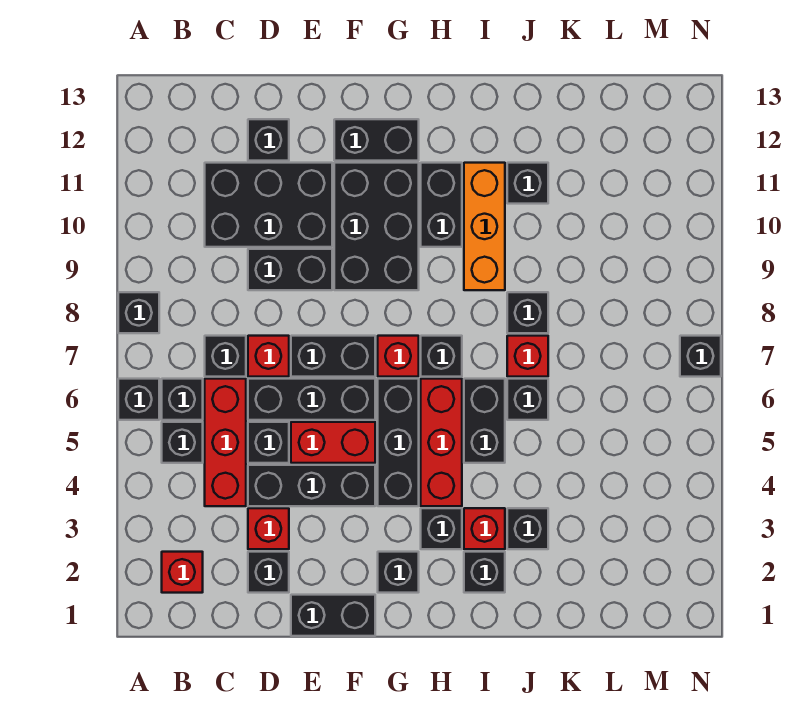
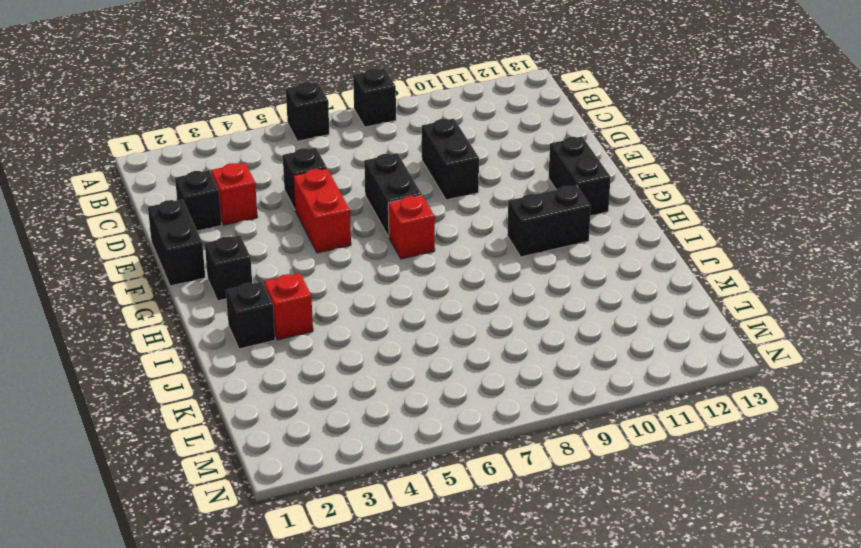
none -> red 1x1 brick [162,552,203,593]
none -> black 1x1 brick [162,422,203,463]
none -> black 1x1 brick [162,379,203,420]
none -> red 1x3 brick [205,379,246,506]

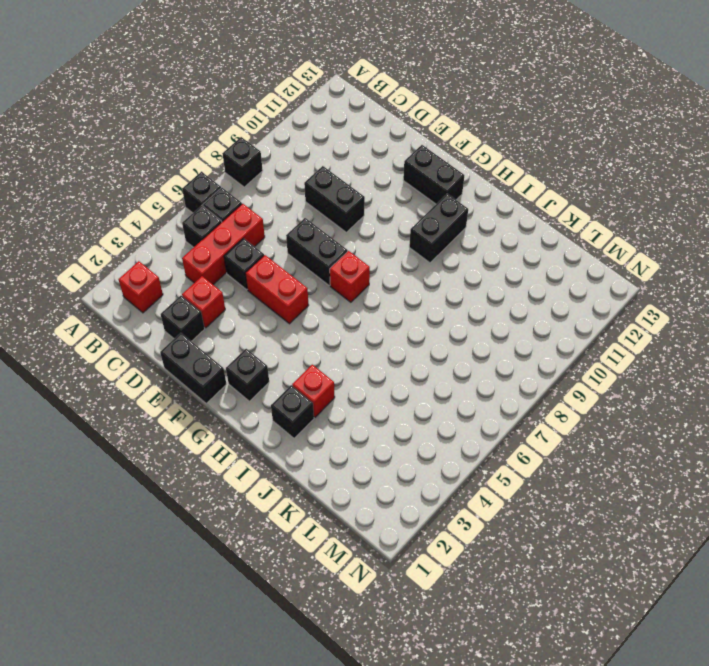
none -> black 1x1 brick [205,336,246,377]
none -> black 2x3 brick [205,163,332,247]
none -> black 1x3 brick [248,465,375,506]
none -> black 1x3 brick [248,379,375,420]

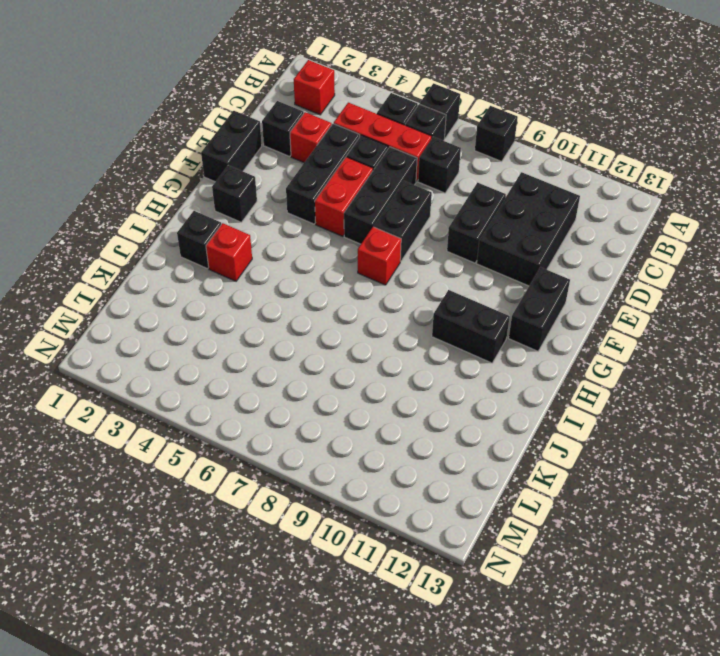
none -> red 1x1 brick [248,336,289,377]
none -> black 1x1 brick [248,119,289,161]
none -> black 2x3 brick [334,163,419,290]
none -> black 1x3 brick [378,379,419,506]

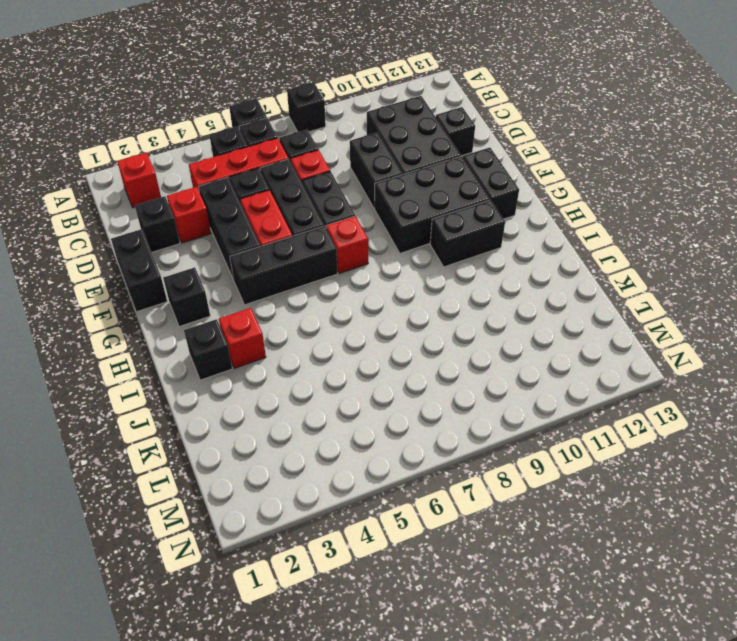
none -> black 1x1 brick [421,508,462,549]
none -> red 1x3 brick [421,379,462,506]
none -> black 1x1 brick [421,336,462,377]
none -> black 1x2 brick [464,379,505,463]

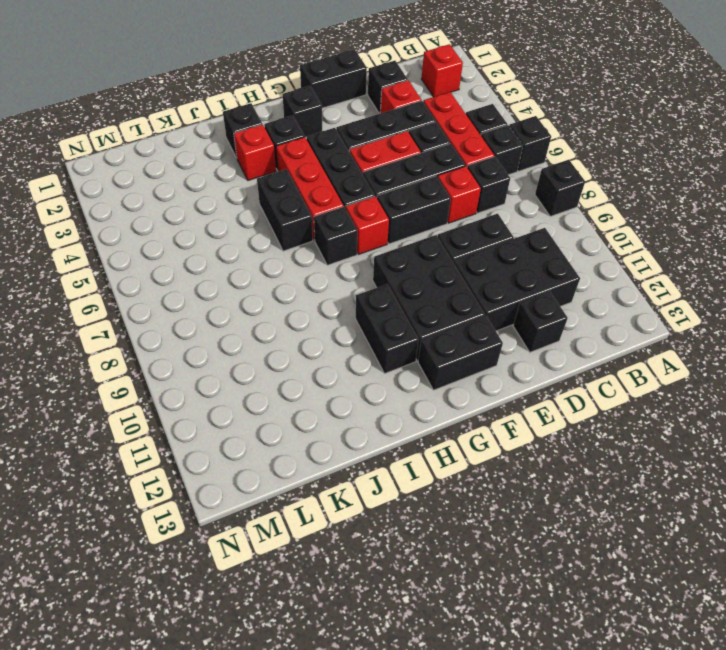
none -> orange 1x3 brick [464,163,505,290]
none -> black 1x1 brick [507,508,548,549]
none -> black 1x1 brick [507,379,548,420]
none -> red 1x1 brick [507,336,548,377]

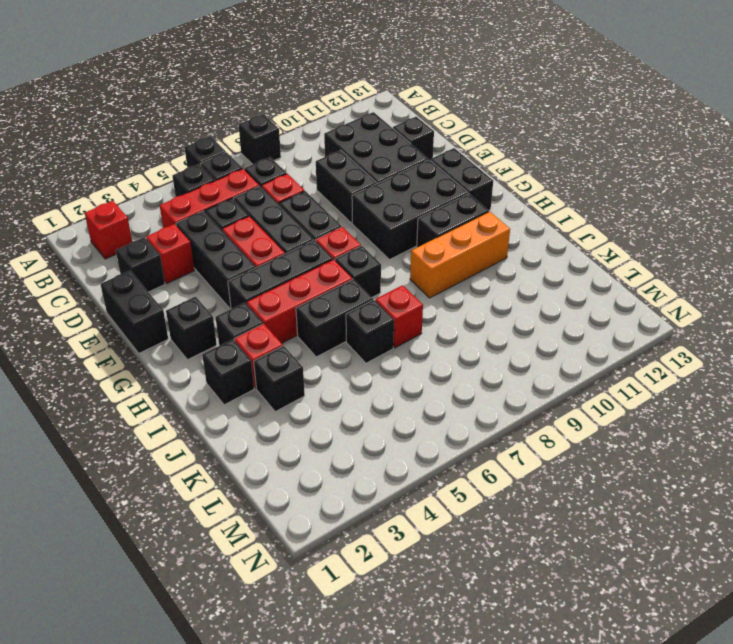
none -> black 1x1 brick [507,292,548,333]
none -> black 1x1 brick [507,163,548,204]
none -> black 1x1 brick [680,336,721,377]

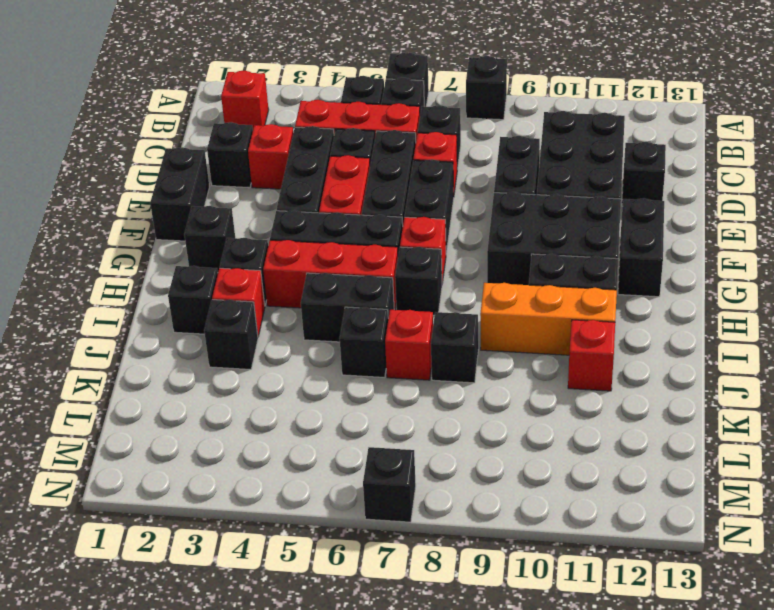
red 1x1 brick [568,320,615,391] -> black 1x1 brick [507,163,548,204]

